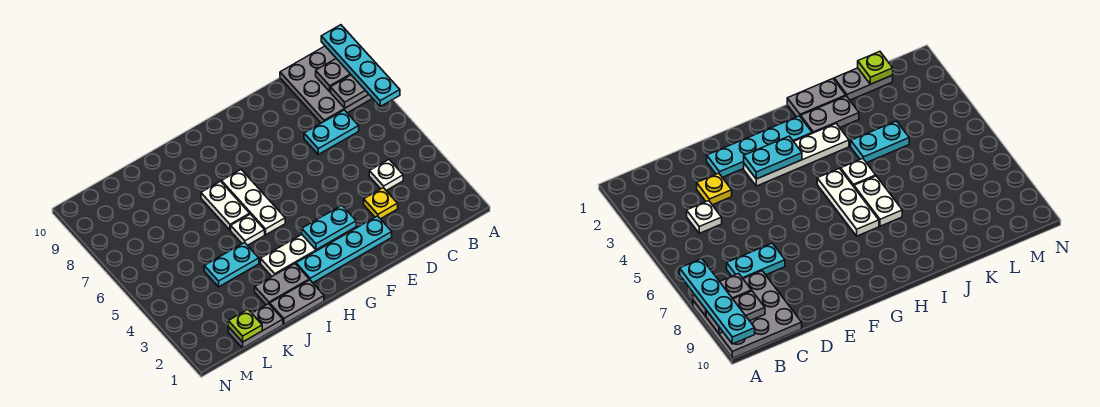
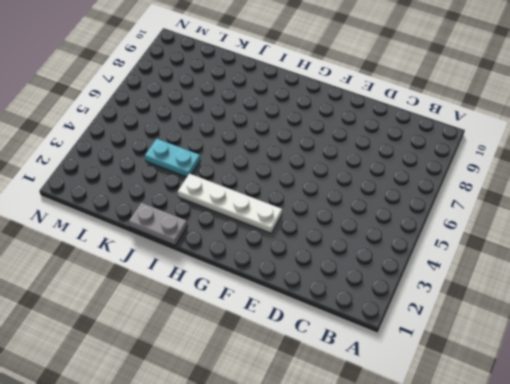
none -> grey 3x3 plate [280,46,373,123]
none -> white 1x1 plate [369,160,403,191]
none -> cyan 1x2 plate [304,110,359,154]

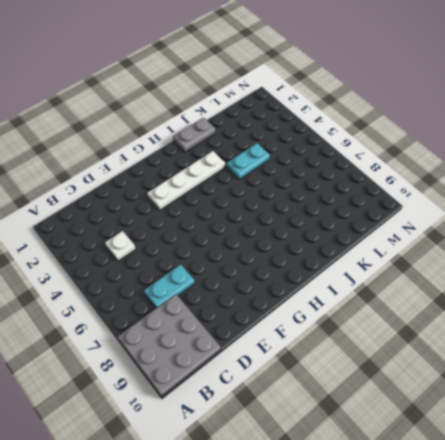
none -> yellow 1x1 plate [364,188,398,219]
none -> cyan 1x4 plate [296,216,392,283]
none -> white 1x3 plate [222,170,285,235]

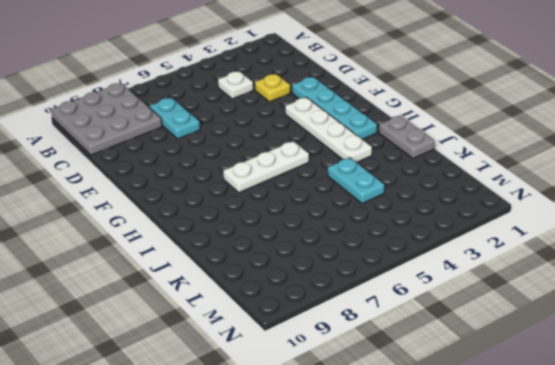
none -> grey 1x2 plate [255,264,309,305]
none -> white 1x1 plate [231,214,265,245]
none -> white 1x2 plate [201,181,250,230]

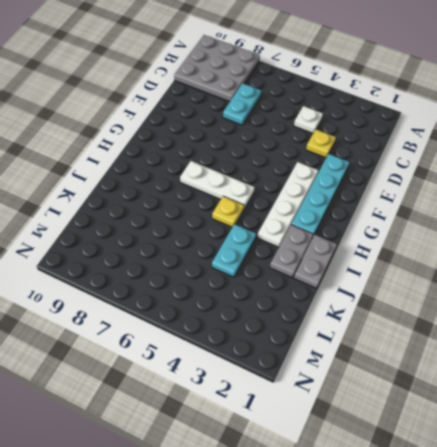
yellow 1x1 plate [212,196,244,227] -> white 1x1 plate [231,214,265,245]
none -> white 1x2 plate [201,181,250,230]
none -> grey 1x2 plate [228,304,283,348]
none -> grey 1x2 plate [331,75,369,108]

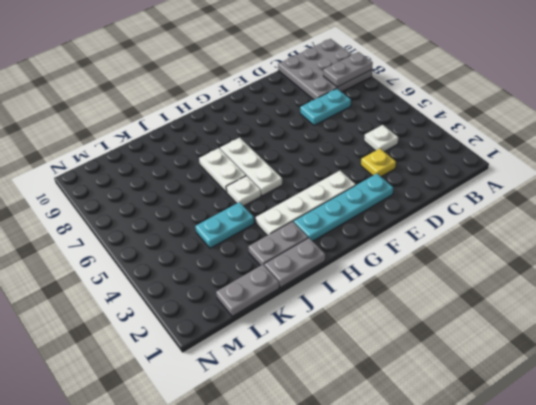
none -> grey 1x2 plate [316,59,351,92]
none -> cyan 1x2 plate [302,205,356,250]
none -> lime 1x1 plate [228,310,262,342]

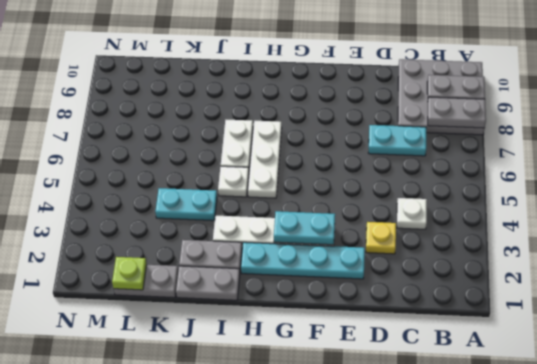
none -> cyan 1x4 plate [321,25,400,106]

